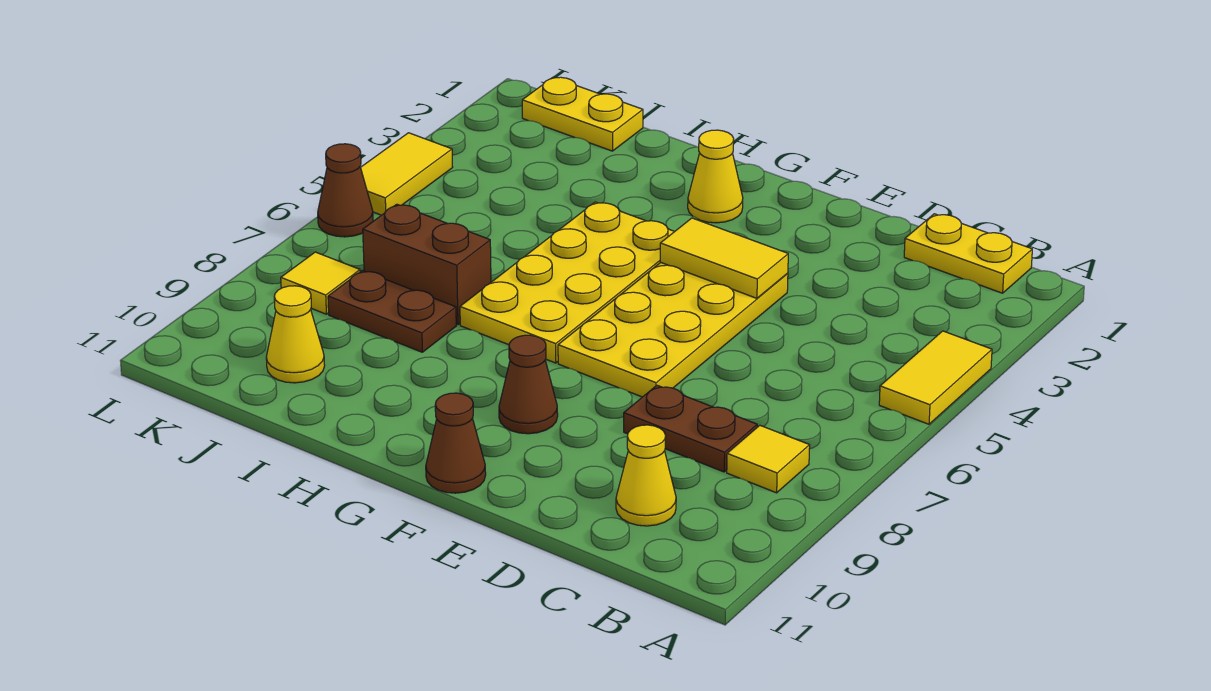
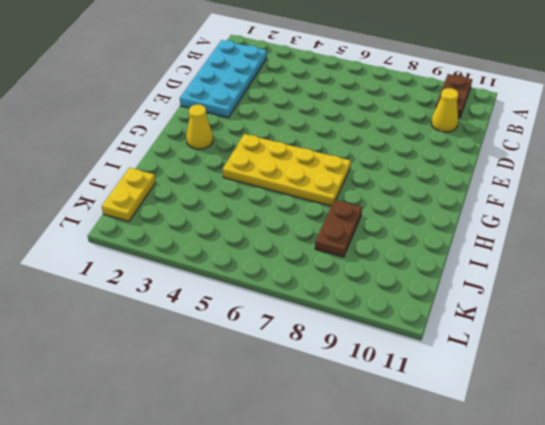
brown 1x2 plate [435,74,472,118] -> brown 1x2 plate moved to [624,385,757,472]
cyan 2x4 plate [180,40,267,118] -> yellow 1x2 plate [904,214,1032,293]
none -> yellow 1x2 tile [879,331,992,424]
none -> yellow 1x1 tile [727,425,810,493]
none -> yellow 2x4 plate [558,263,788,397]

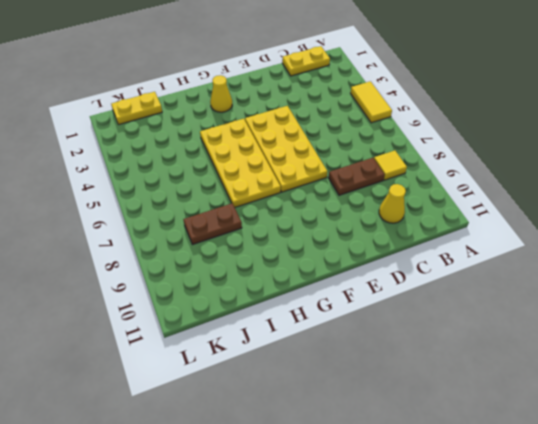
none -> brown 1x1 cone [499,335,558,434]
none -> brown 1x1 cone [426,393,486,493]
none -> brown 1x2 brick [363,204,491,325]

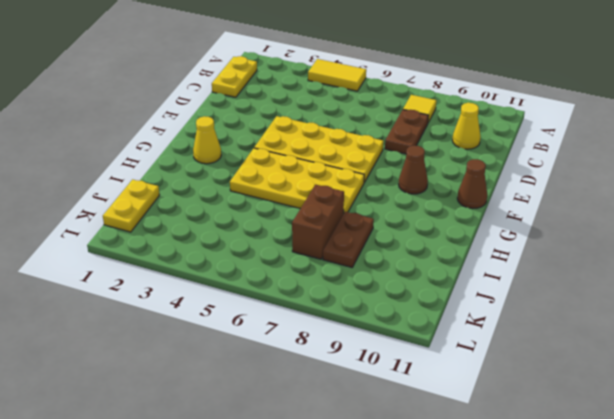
none -> yellow 1x1 cone [266,286,325,383]
none -> yellow 1x1 tile [281,252,360,314]
none -> yellow 1x2 tile [361,133,453,215]

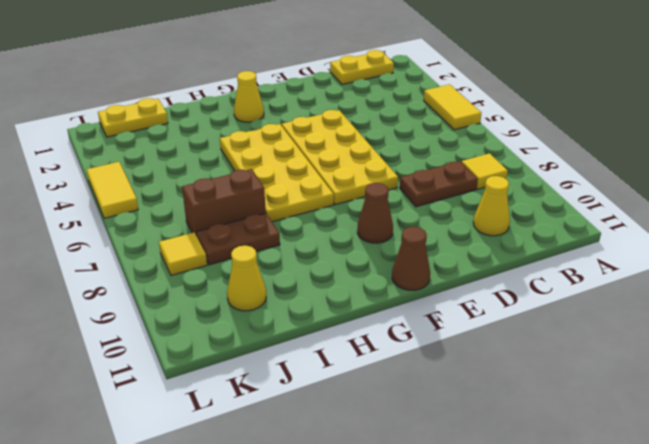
none -> brown 1x1 cone [318,144,373,237]
none -> yellow 1x2 tile [660,218,788,298]

